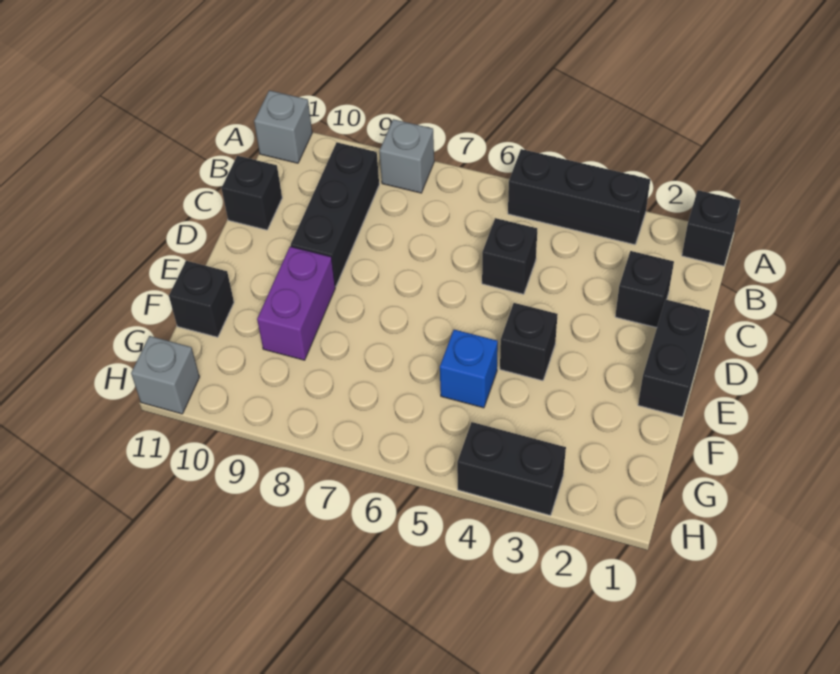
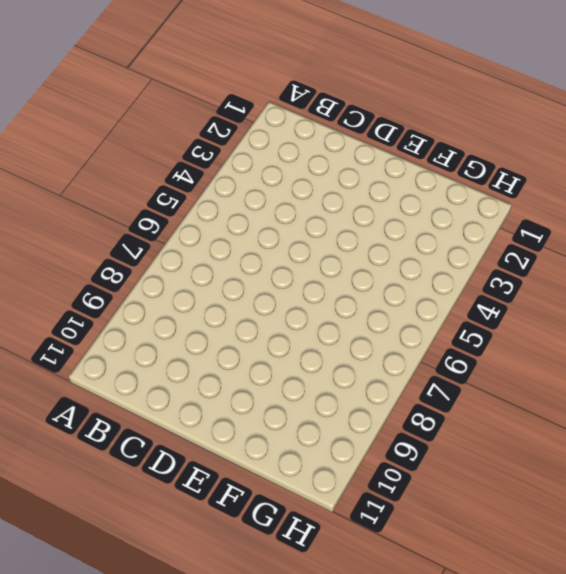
none -> black 1x1 brick [682,190,741,266]
none -> black 1x3 brick [508,149,650,245]
none -> grey 1x1 brick [380,119,434,193]

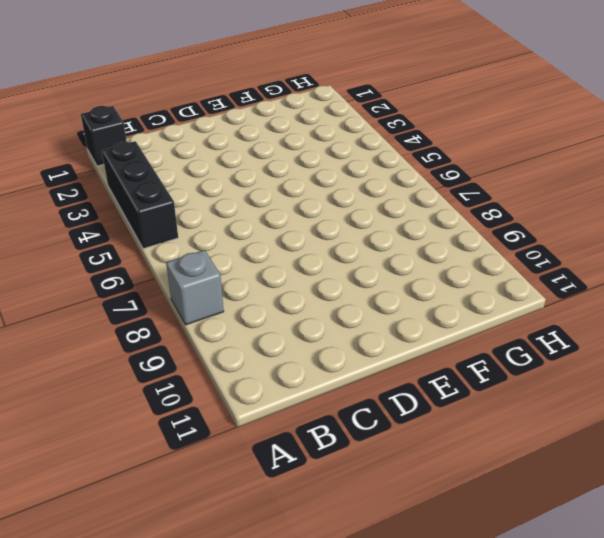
none -> grey 1x1 brick [254,90,312,163]
none -> black 1x3 brick [291,142,379,286]
none -> black 1x1 brick [615,251,674,328]

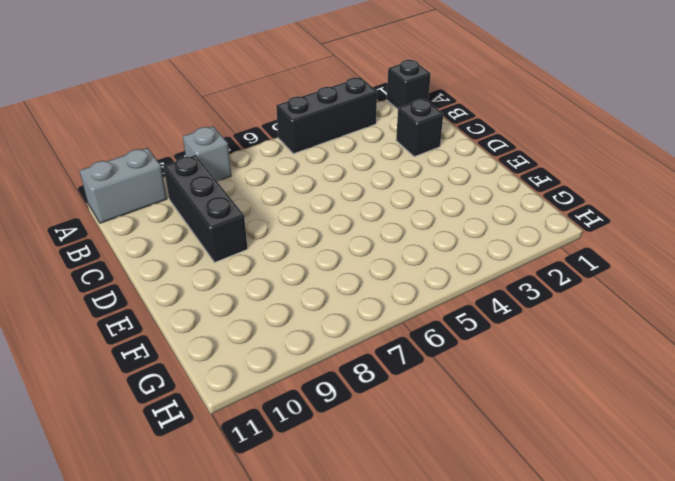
grey 1x2 brick [79,148,167,223] -> grey 1x1 brick [254,90,312,163]
none -> black 1x1 brick [482,218,537,294]
none -> black 1x1 brick [221,156,282,230]
none -> black 1x2 brick [638,300,710,417]

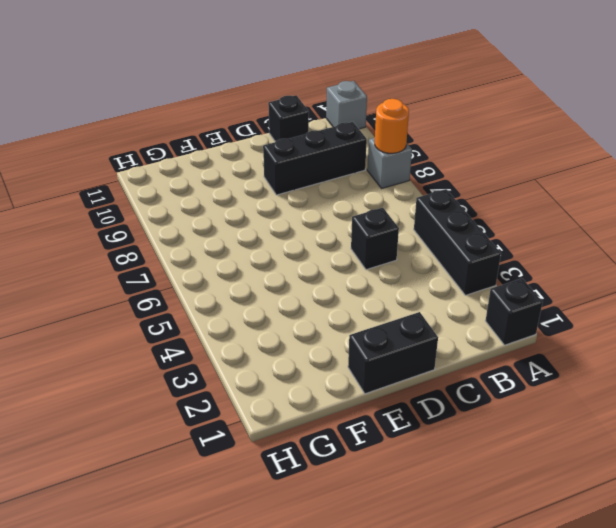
orange 1x1 round brick [375,99,409,153] -> none
none -> black 1x1 brick [615,251,674,328]
none -> black 1x1 brick [500,303,558,381]
none -> purple 1x2 brick [257,246,335,360]

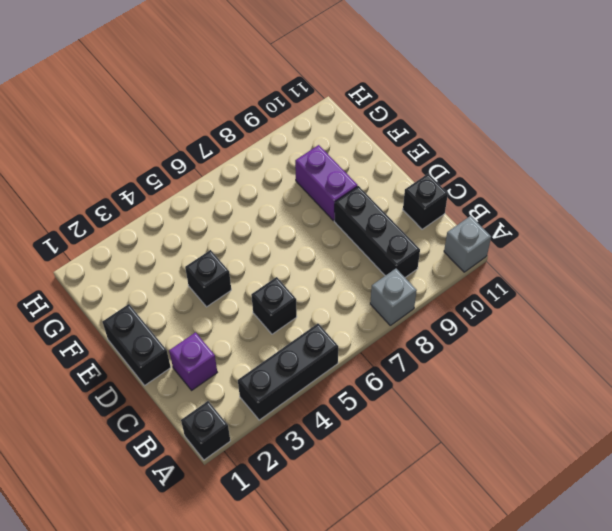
purple 1x1 brick [169,332,217,390] -> black 1x1 brick [615,251,674,328]
none -> blue 1x1 brick [440,330,498,408]
none -> black 1x1 brick [169,261,234,337]
none -> black 1x2 brick [457,422,566,515]

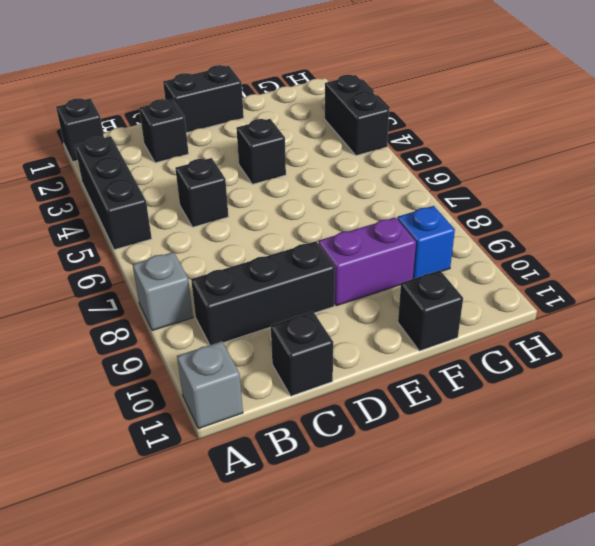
blue 1x1 brick [397,206,455,279] -> blue 1x1 brick moved to [440,330,498,408]
none -> grey 1x1 brick [131,336,200,414]

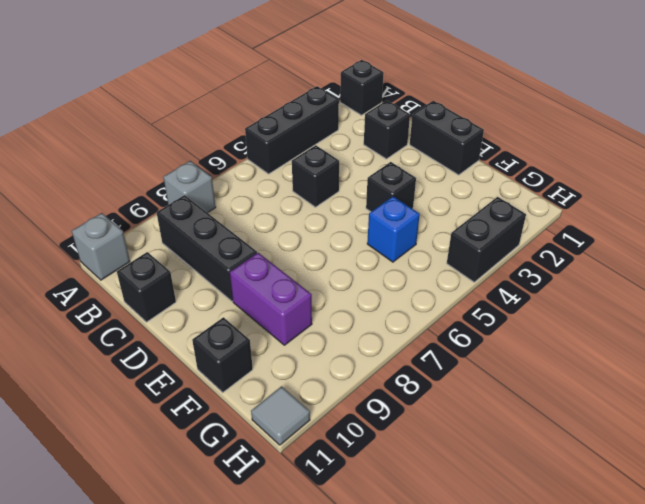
grey 1x1 tile [251,386,310,445] -> grey 1x1 brick [131,336,200,414]

